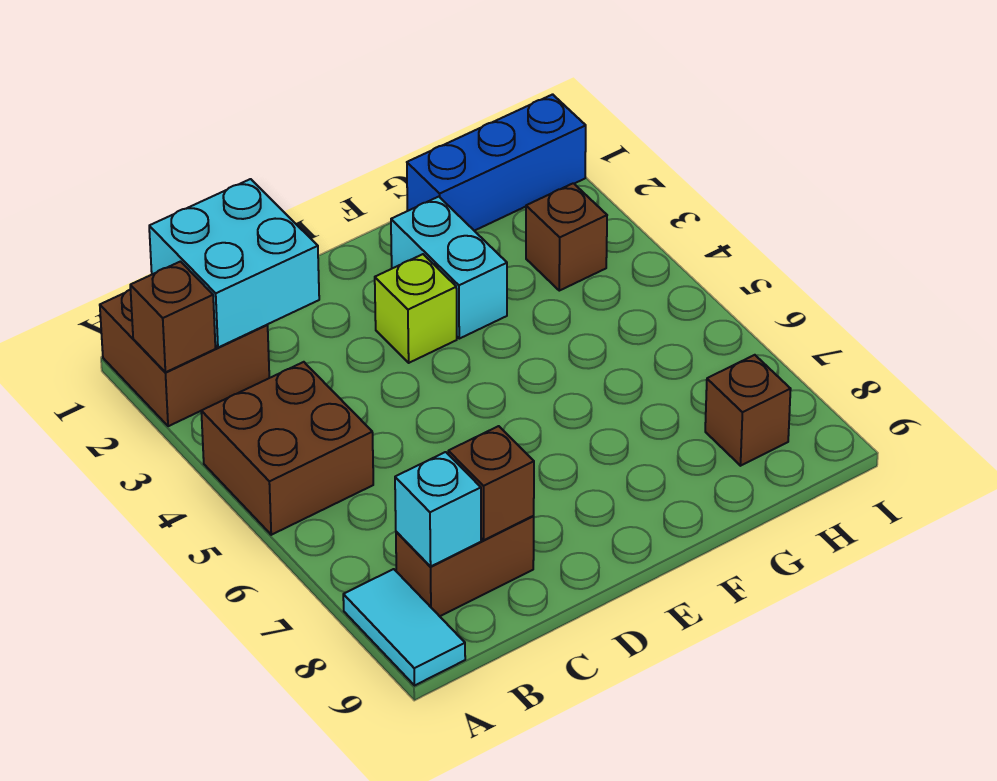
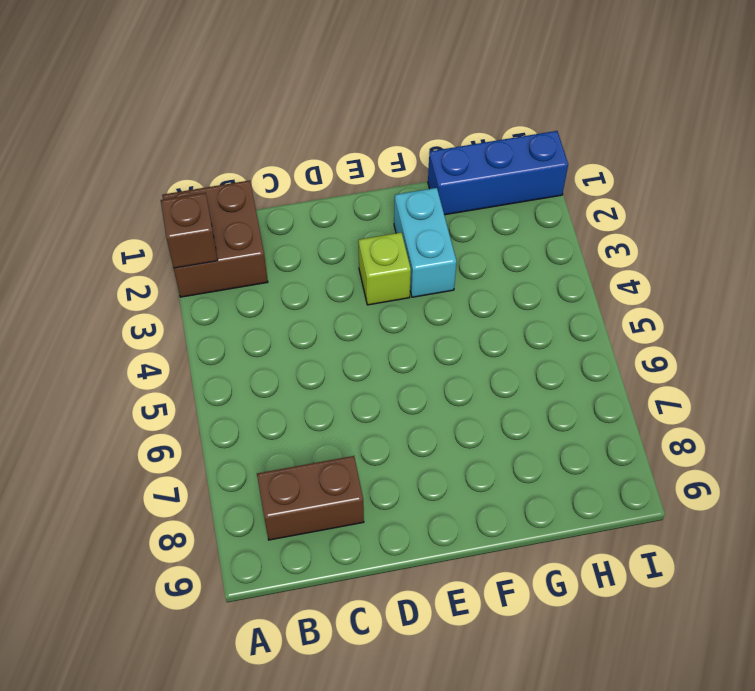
none -> brown 2x2 brick [201,362,373,535]
none -> cyan 1x2 tile [343,569,465,685]
none -> brown 1x1 brick [526,183,607,291]

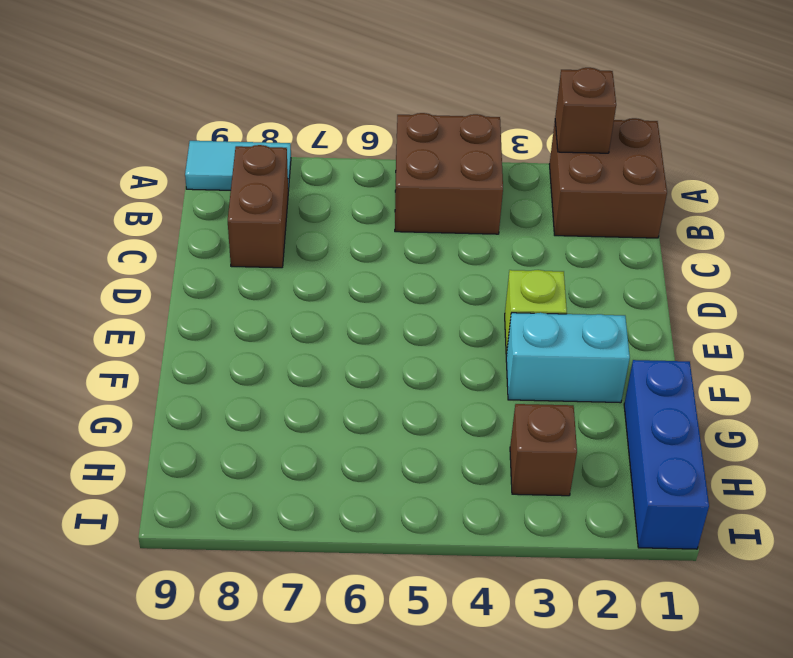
none -> brown 1x1 brick [705,355,791,466]
none -> cyan 2x2 brick [149,179,319,348]
none -> cyan 1x1 brick [395,452,481,566]

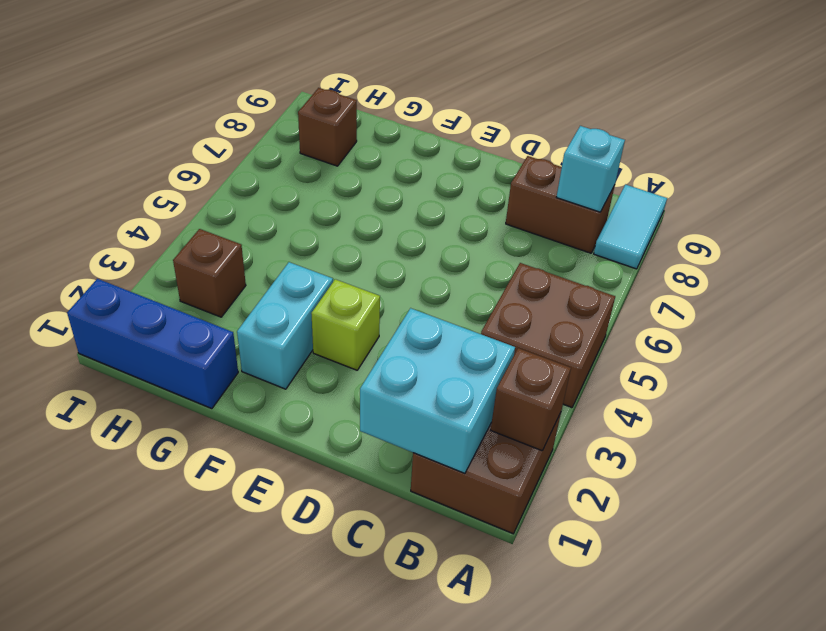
none -> brown 1x1 brick [448,426,534,540]

